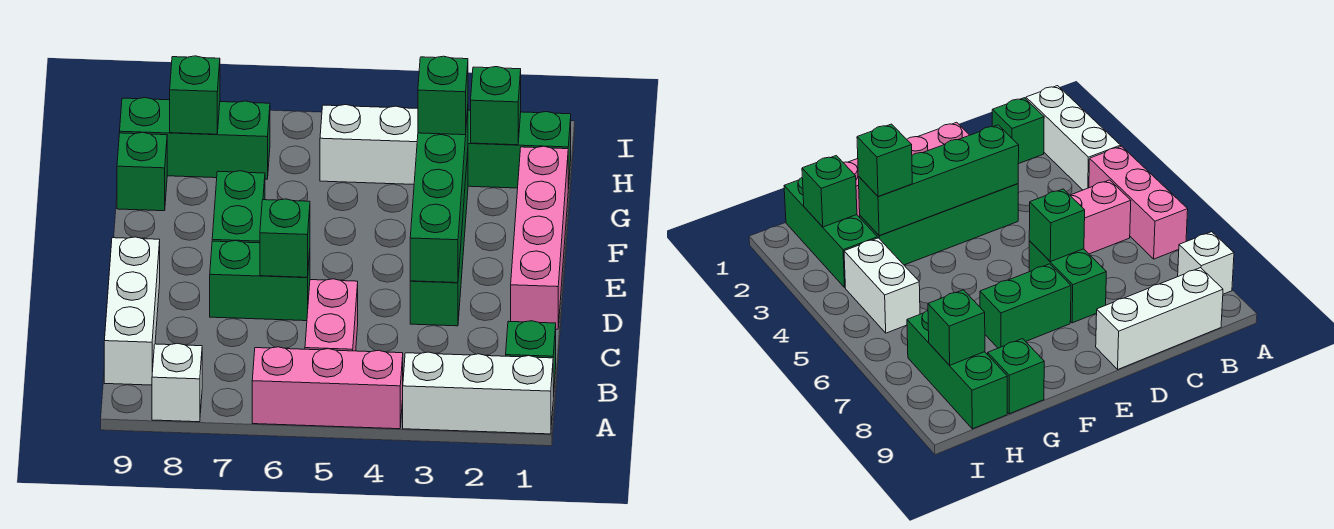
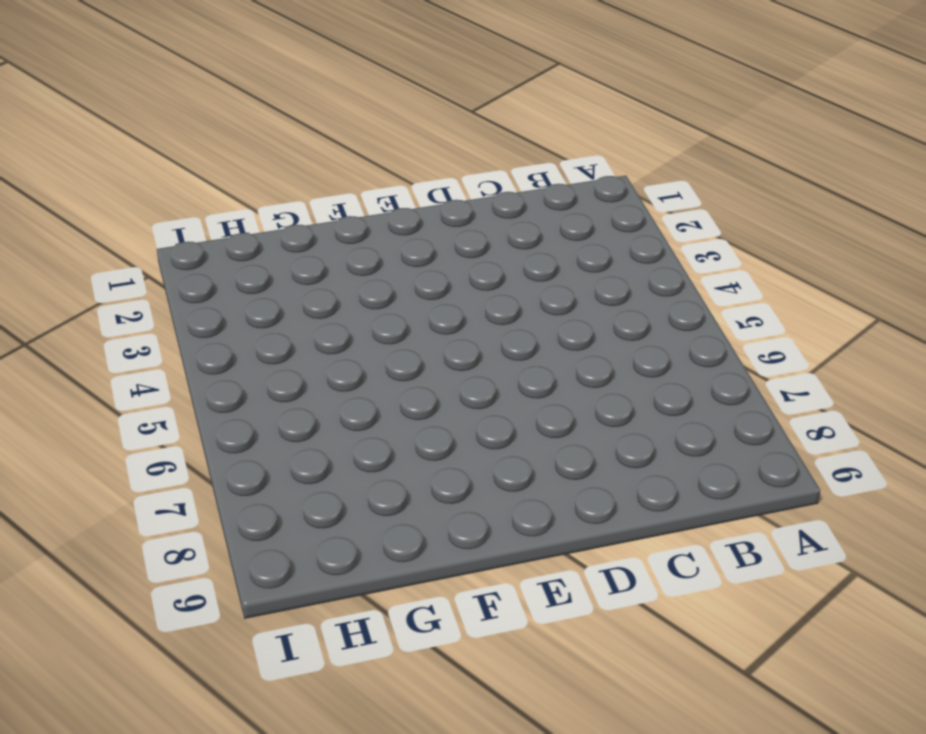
none -> white 1x3 brick [403,352,553,434]
none -> pink 1x3 brick [252,347,403,429]
none -> white 1x1 brick [152,343,202,422]

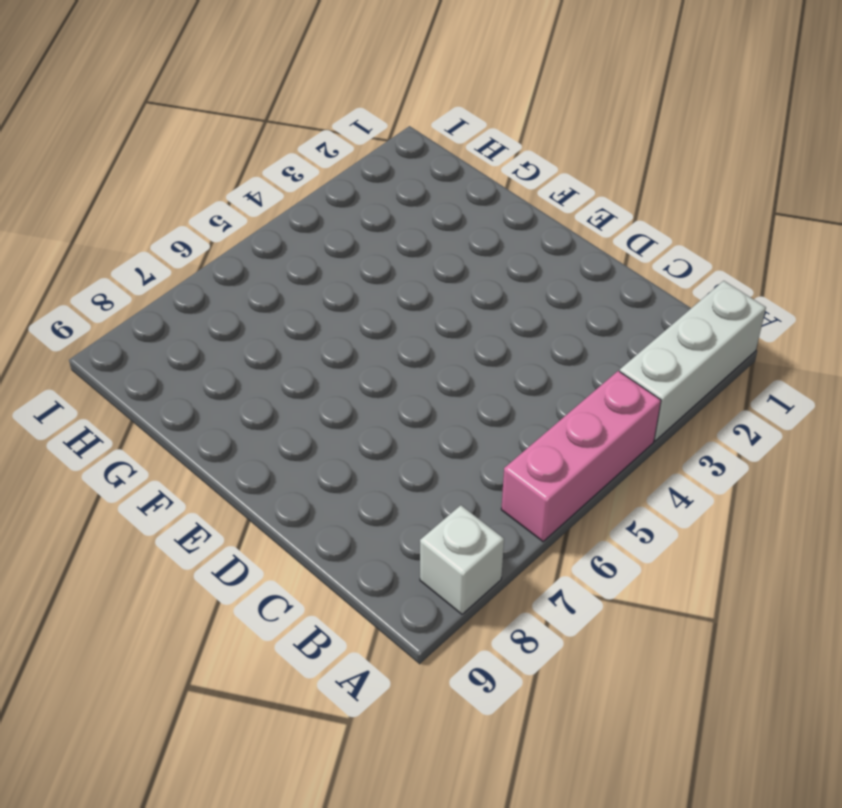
none -> green 1x1 brick [506,321,556,397]
none -> pink 1x2 brick [305,279,358,351]
none -> white 1x3 brick [104,237,160,385]

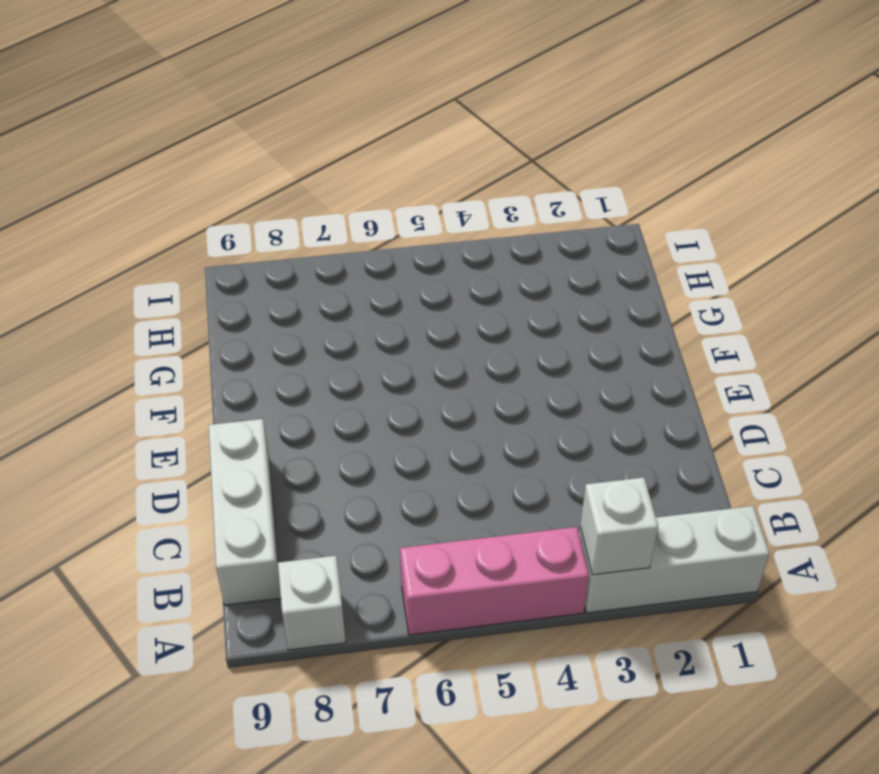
white 1x1 brick [580,478,658,575] -> none
none -> green 1x1 brick [506,321,556,397]
none -> pink 1x2 brick [305,279,358,351]
none -> pink 1x4 brick [511,146,568,329]

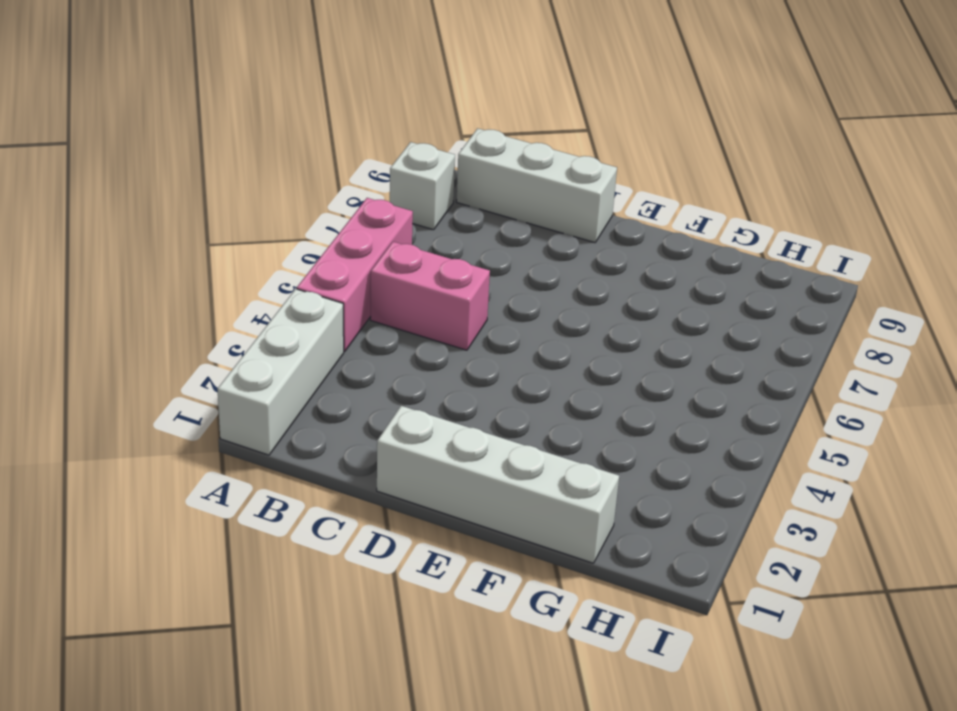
white 1x4 brick [377,406,619,563] -> pink 1x4 brick [511,146,568,329]
none -> green 1x1 brick [506,321,556,397]
none -> green 1x4 brick [410,152,468,326]
none -> green 1x2 brick [210,241,310,321]

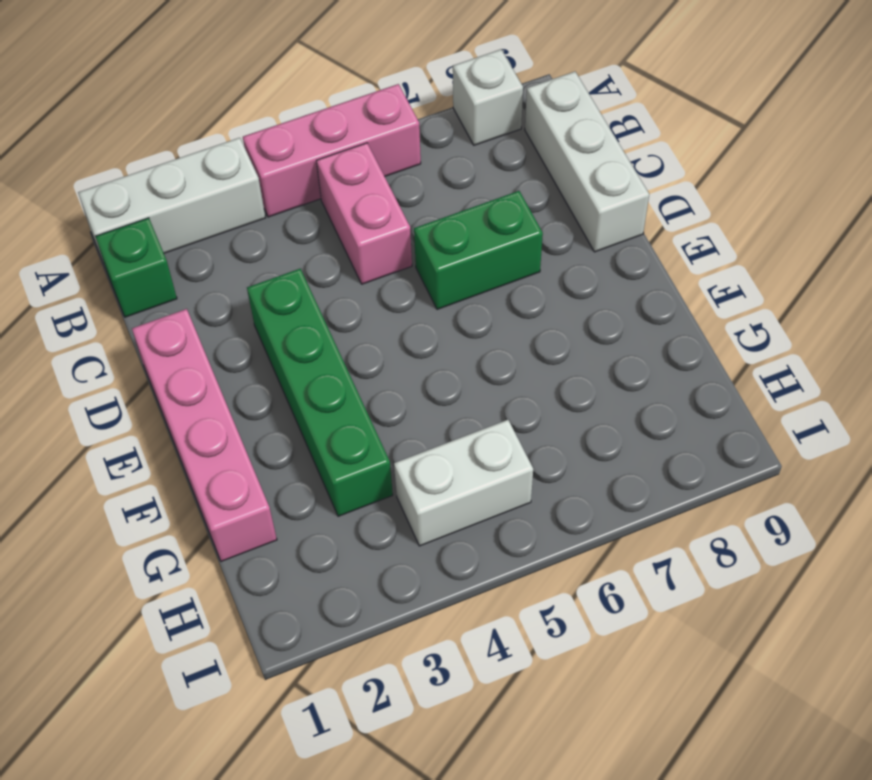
none -> green 1x2 brick [212,171,265,243]
none -> green 1x1 brick [117,132,167,211]
none -> green 1x3 brick [468,110,571,189]

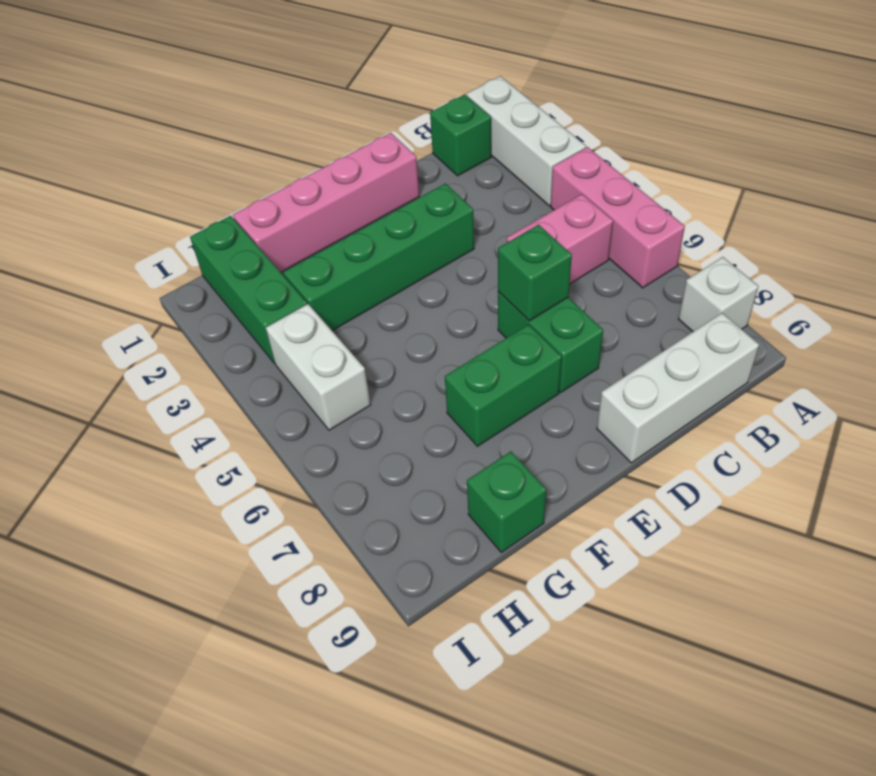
none -> green 1x3 brick [120,98,270,179]
none -> green 1x4 brick [410,109,468,283]
none -> green 1x1 brick [471,67,521,145]

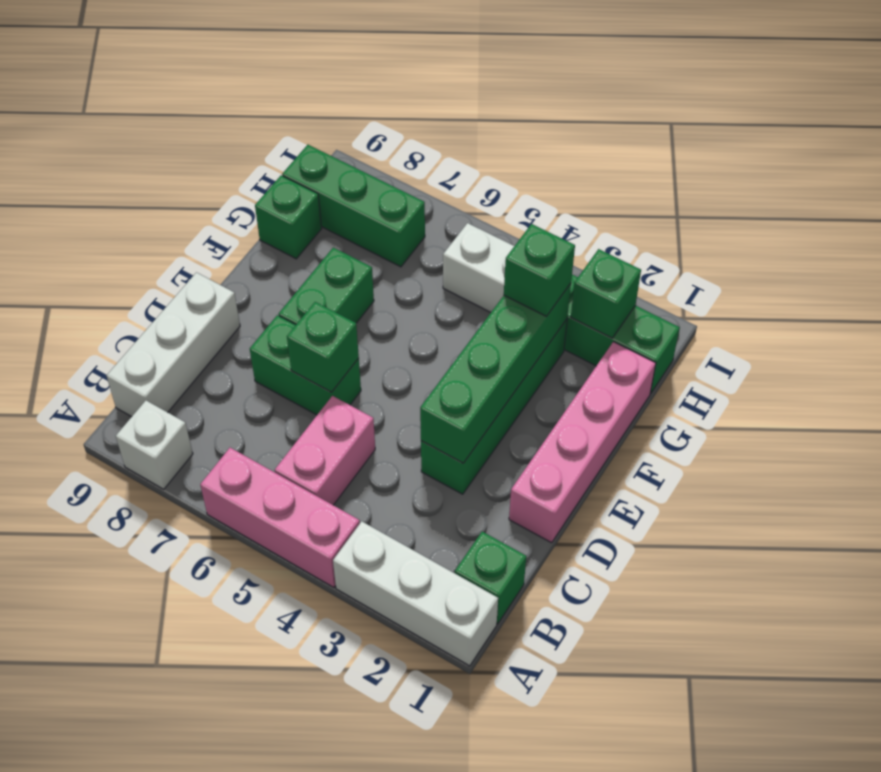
none -> green 1x1 brick [170,56,220,134]

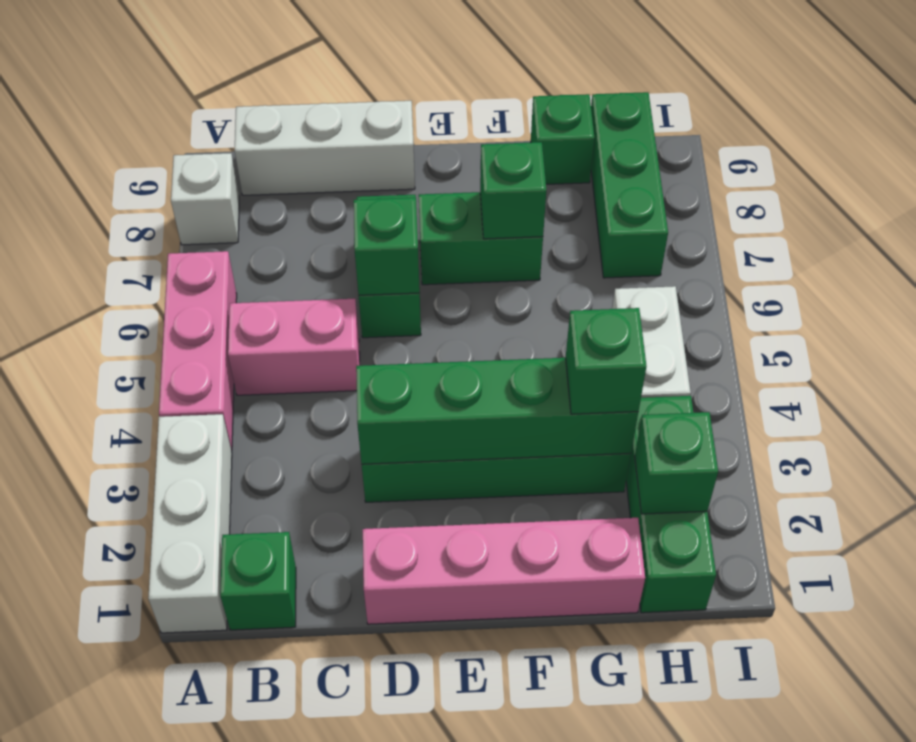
green 1x1 brick [480,142,546,239] -> green 1x1 brick moved to [170,56,220,134]

